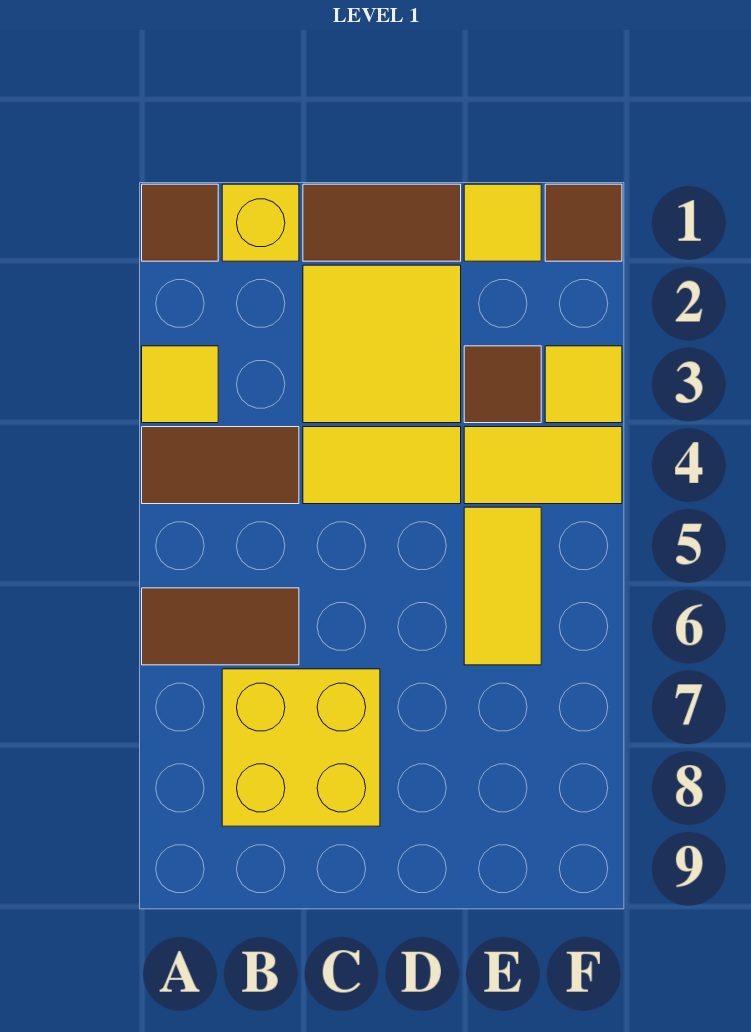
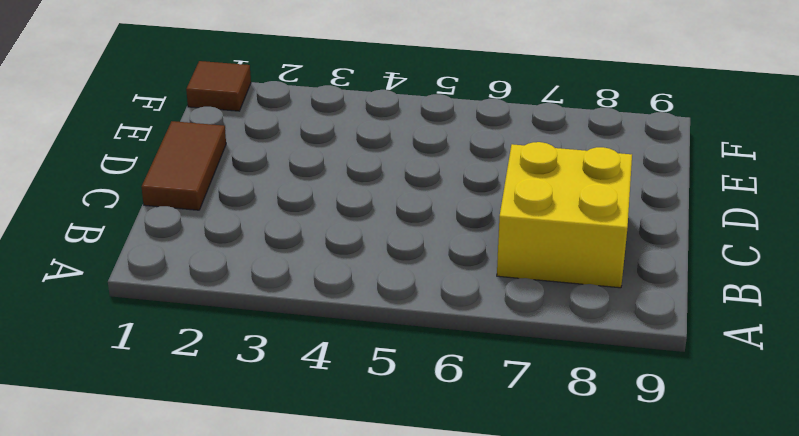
none -> brown 1x1 tile [142,184,218,261]
none -> yellow 1x1 tile [142,346,218,423]
none -> brown 1x2 tile [142,427,299,504]

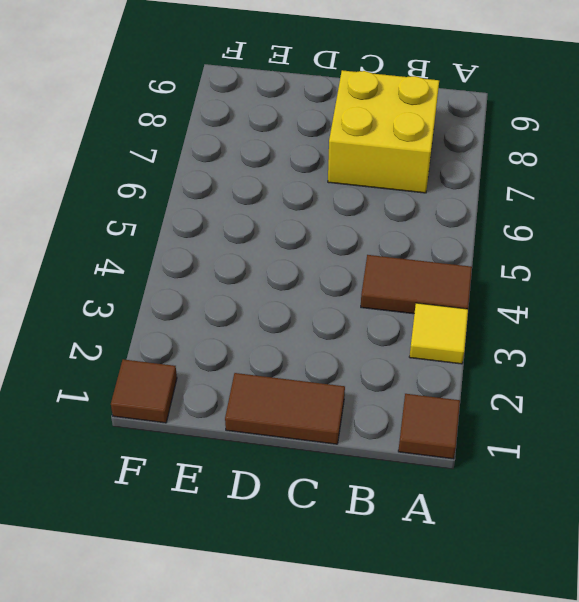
none -> brown 1x2 tile [142,588,299,665]
none -> yellow 1x1 brick [222,184,299,261]
none -> yellow 2x2 tile [303,265,461,423]

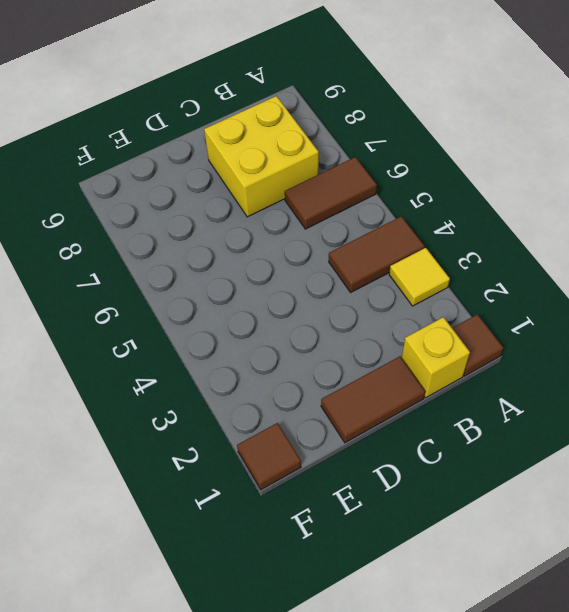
none -> yellow 2x2 tile [303,265,461,423]
none -> yellow 1x2 tile [303,427,461,504]
none -> yellow 1x1 tile [464,184,541,261]

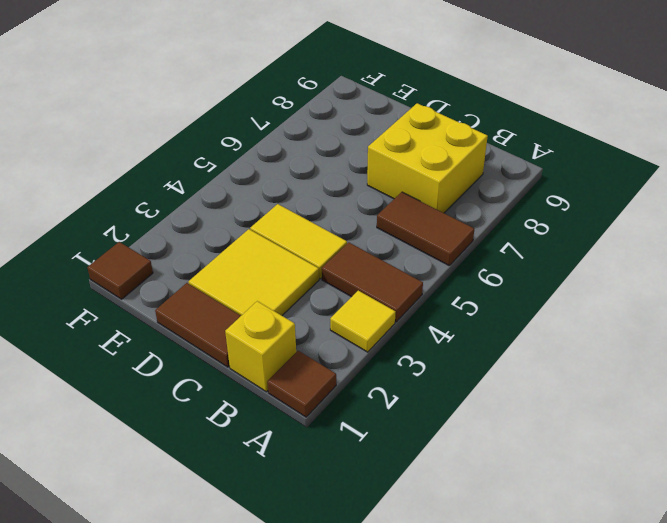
none -> yellow 1x1 tile [464,184,541,261]
none -> brown 1x1 tile [464,346,541,423]
none -> yellow 1x2 tile [464,427,622,504]

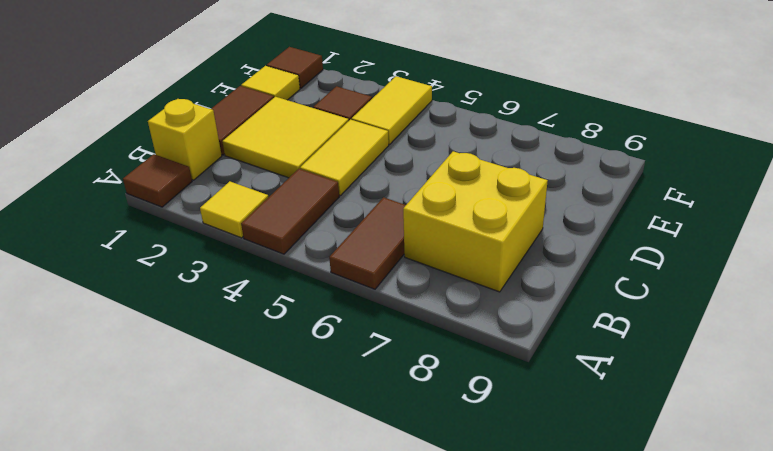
none -> yellow 1x2 tile [464,507,541,665]
none -> yellow 1x1 tile [545,346,622,423]

